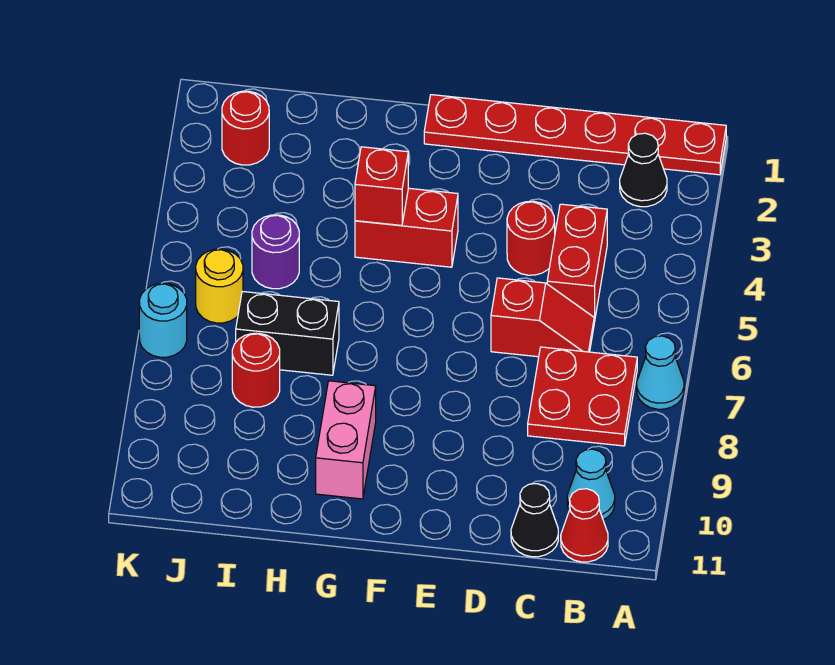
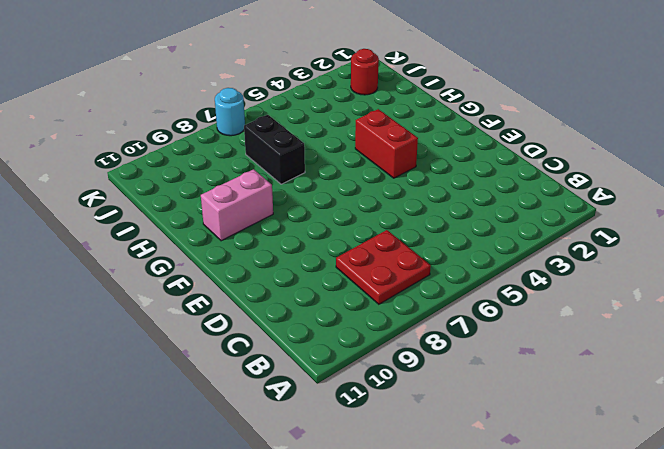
none -> red 1x6 plate [424,95,726,175]
none -> cyan 1x1 cone [637,336,684,409]
none -> black 1x1 cone [620,133,667,207]

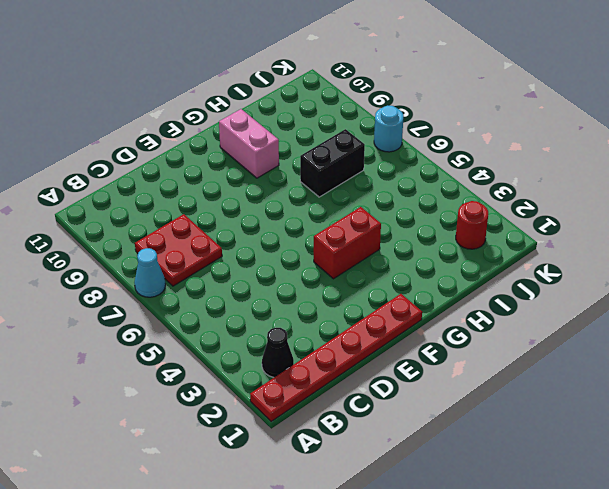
none -> cyan 1x1 cone [567,449,615,520]
none -> red 1x1 cone [561,489,608,562]
none -> red 1x2 brick [547,204,607,322]

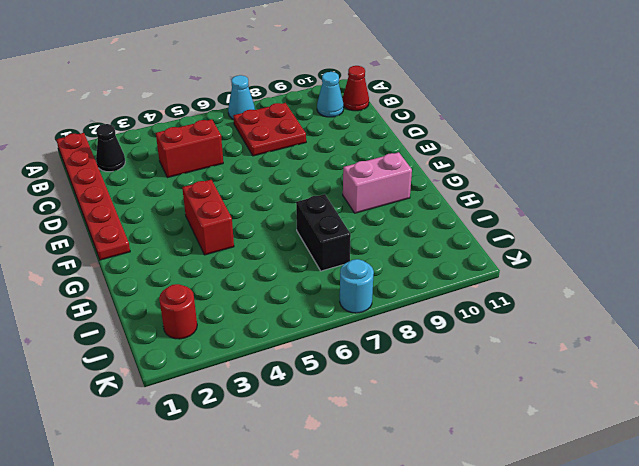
none -> red 1x2 slope [491,278,594,357]
none -> black 1x1 cone [511,484,558,557]
none -> red 1x1 round brick [507,201,555,275]

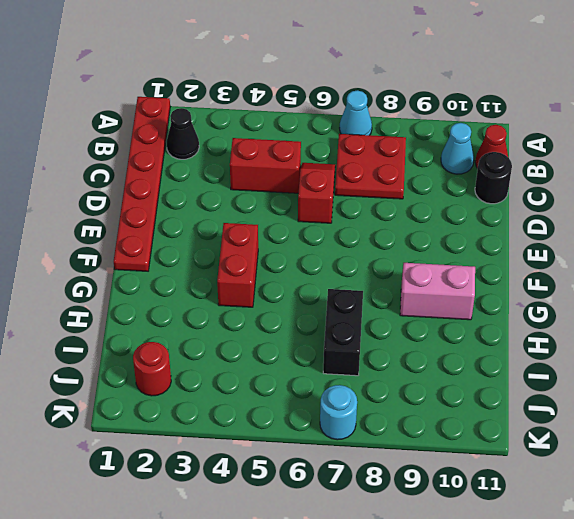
black 1x1 round brick [475,152,512,204] -> black 1x1 cone [511,484,558,557]
none -> red 1x1 round brick [507,201,555,275]
none -> purple 1x1 round brick [252,215,299,289]
none -> red 1x1 round brick [232,333,280,407]

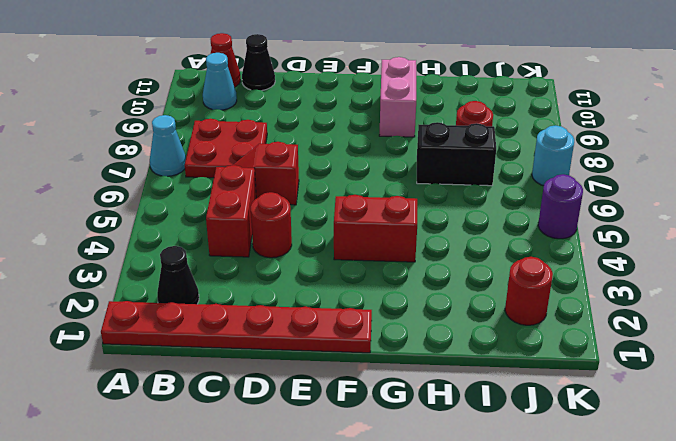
purple 1x1 round brick [538,174,583,239] -> purple 1x1 round brick moved to [252,215,299,289]
none -> yellow 1x1 round brick [196,249,243,323]
none -> red 1x1 brick [355,147,408,225]

